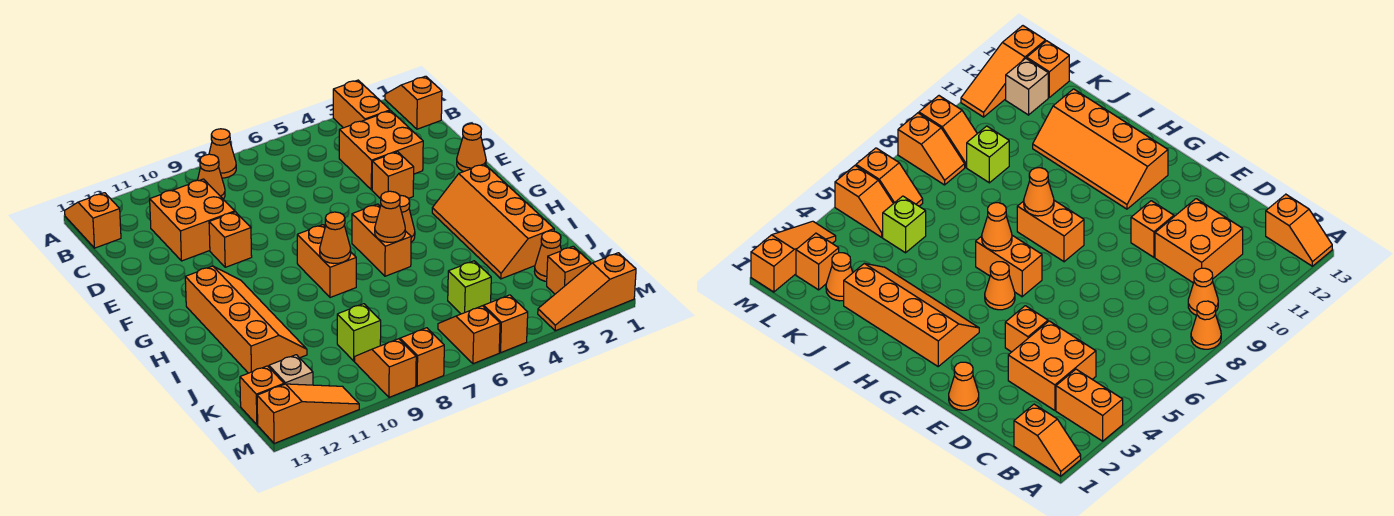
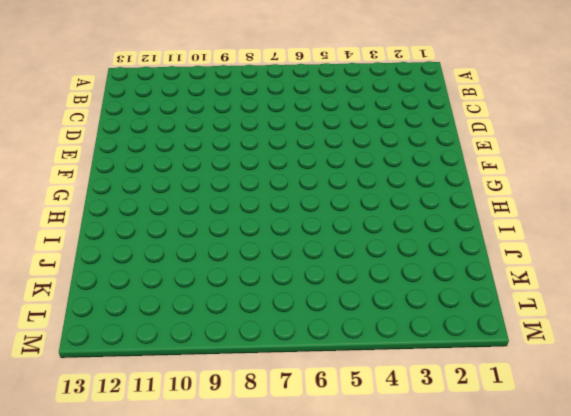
none -> orange 1x2 slope [385,76,442,129]
none -> orange 1x2 brick [333,80,390,128]
none -> orange 1x1 cone [209,129,236,178]

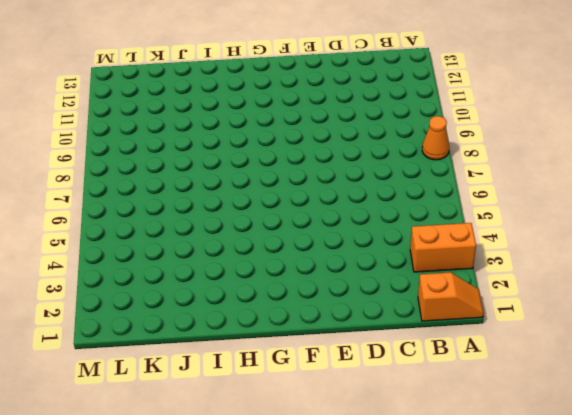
none -> orange 1x2 slope [65,193,121,248]
none -> orange 1x1 cone [198,154,225,199]
none -> orange 2x2 brick [339,111,423,190]

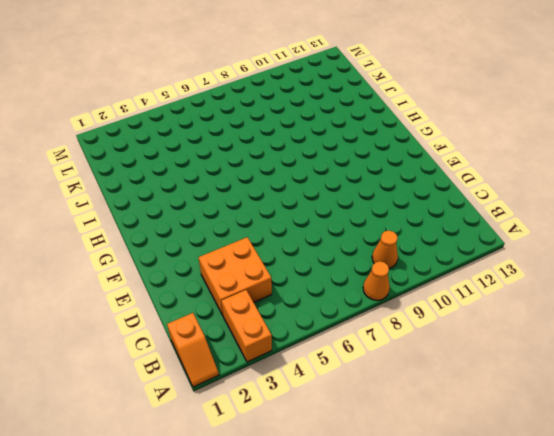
none -> orange 1x2 slope [65,193,121,248]
none -> orange 2x2 brick [150,179,235,261]
none -> orange 1x1 cone [457,124,486,172]

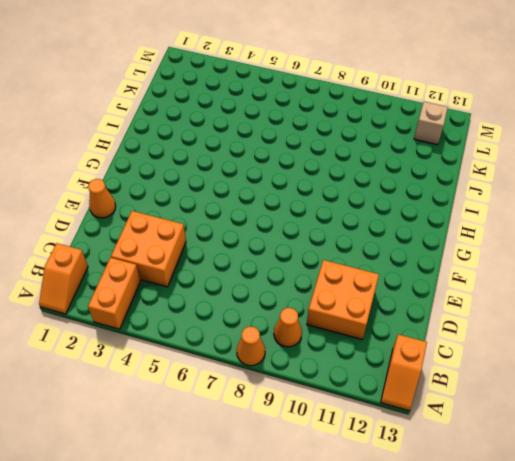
none -> orange 1x1 brick [372,152,414,199]
none -> orange 1x1 brick [209,212,252,267]
none -> orange 2x4 slope [432,164,554,279]

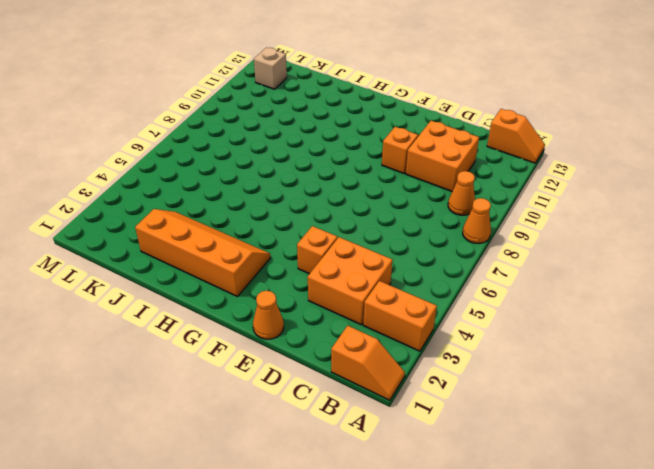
none -> orange 1x1 cone [399,195,415,242]
none -> orange 1x2 brick [352,204,411,276]
none -> orange 1x2 brick [297,225,356,298]

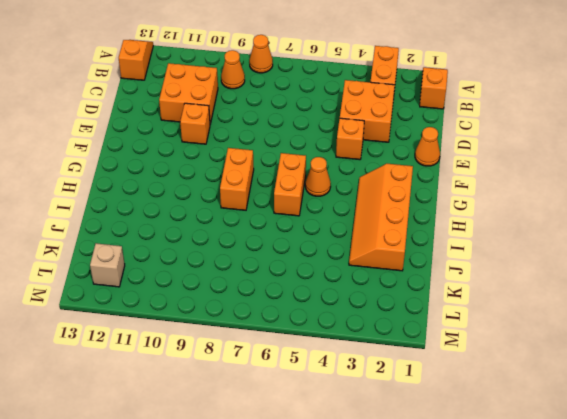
none -> orange 2x4 slope [185,266,307,373]
none -> orange 1x1 cone [535,231,561,281]
none -> lime 1x1 brick [448,261,491,314]

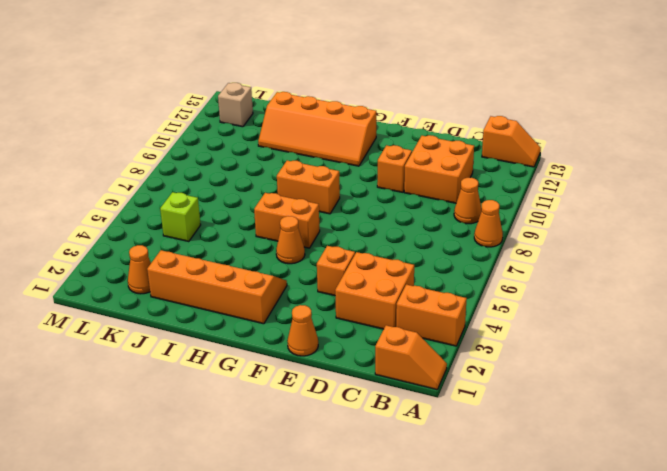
none -> lime 1x1 brick [337,304,381,361]
none -> orange 1x1 brick [547,246,591,294]
none -> orange 1x2 slope [483,295,528,352]

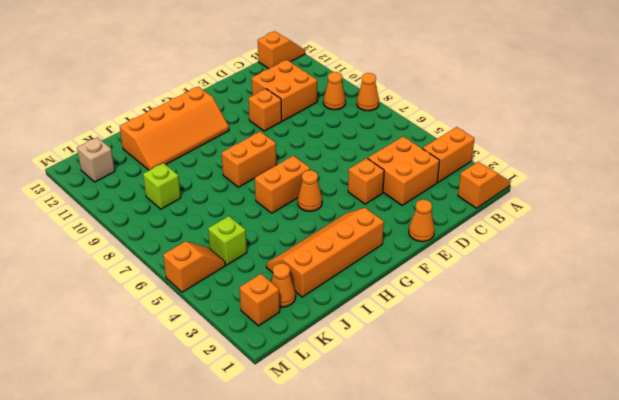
none -> orange 1x2 slope [438,306,500,364]
none -> orange 1x2 slope [399,328,444,386]
none -> orange 1x2 slope [355,339,416,397]

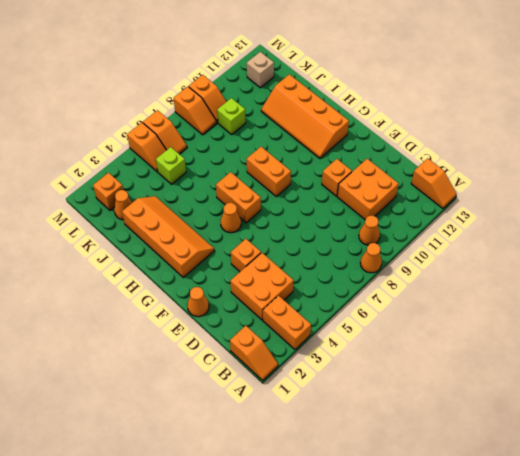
none -> orange 1x1 brick [240,366,284,425]
none -> orange 1x3 slope [538,253,636,331]
none -> orange 1x3 slope [257,384,359,444]

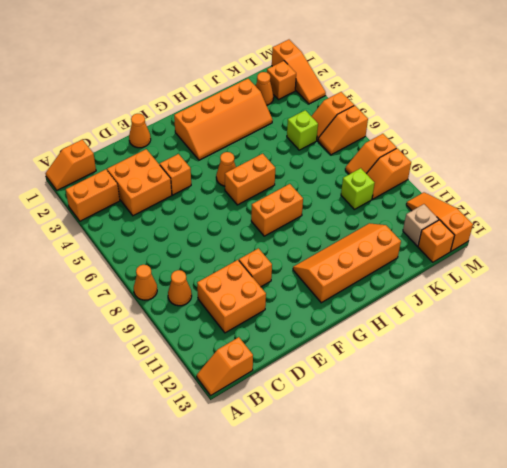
none -> orange 1x1 cone [375,191,405,242]
none -> orange 1x1 cone [320,212,351,263]

